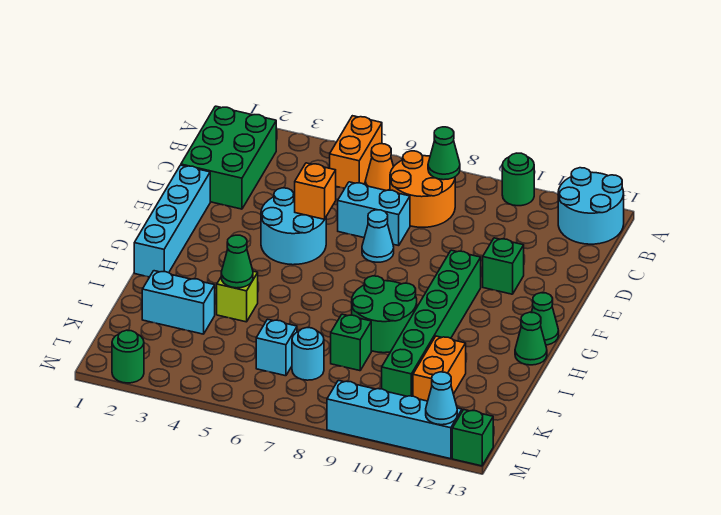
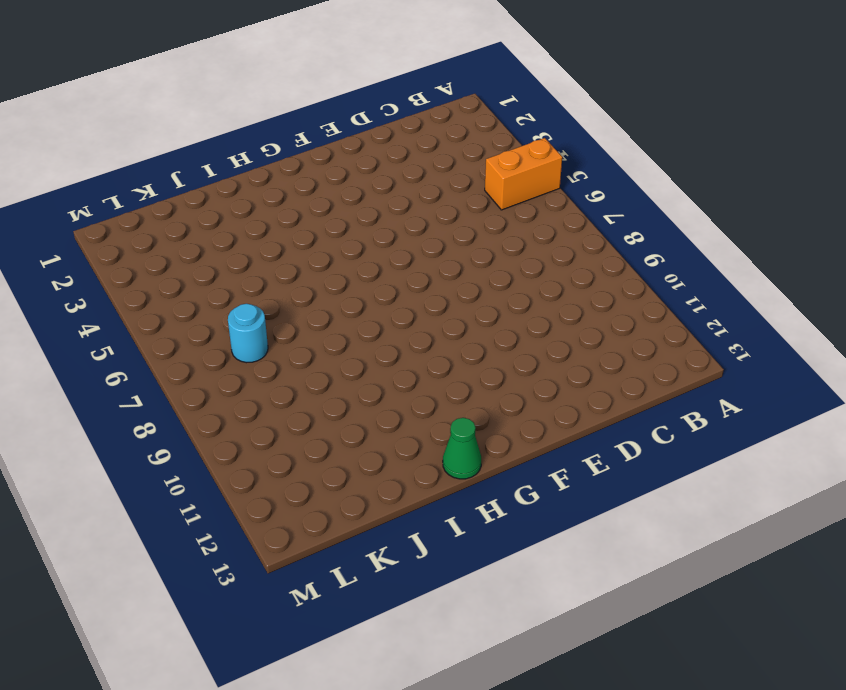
none -> green 1x1 round brick [502,153,534,206]
none -> cyan 2x2 round brick [558,168,624,244]
none -> green 2x3 brick [181,106,276,209]

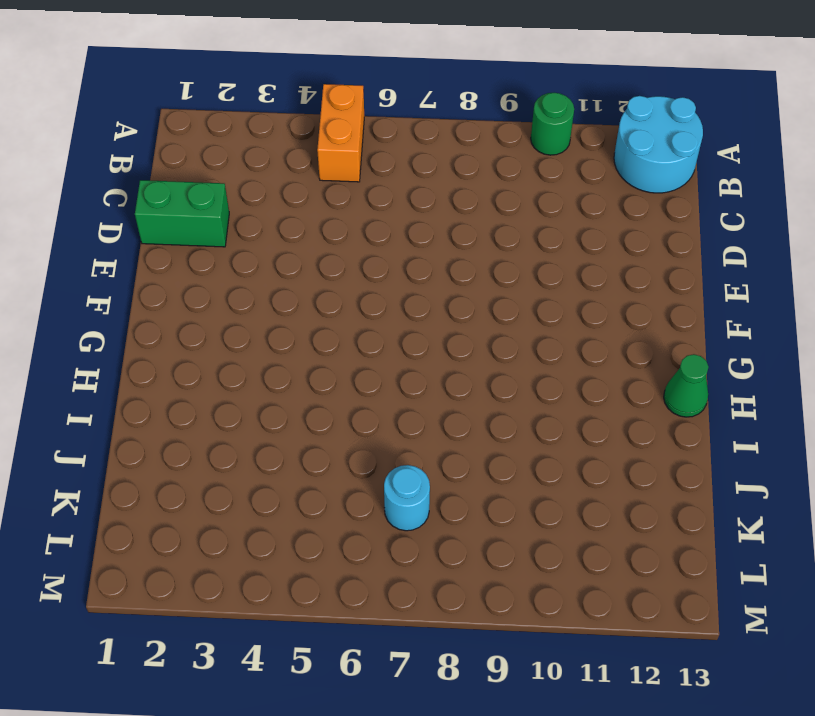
green 1x2 brick [135,180,229,247] -> green 2x3 brick [181,106,276,209]
none -> orange 1x1 cone [365,144,394,190]
none -> orange 2x2 round brick [390,151,455,227]
none -> cyan 1x2 brick [338,182,410,246]

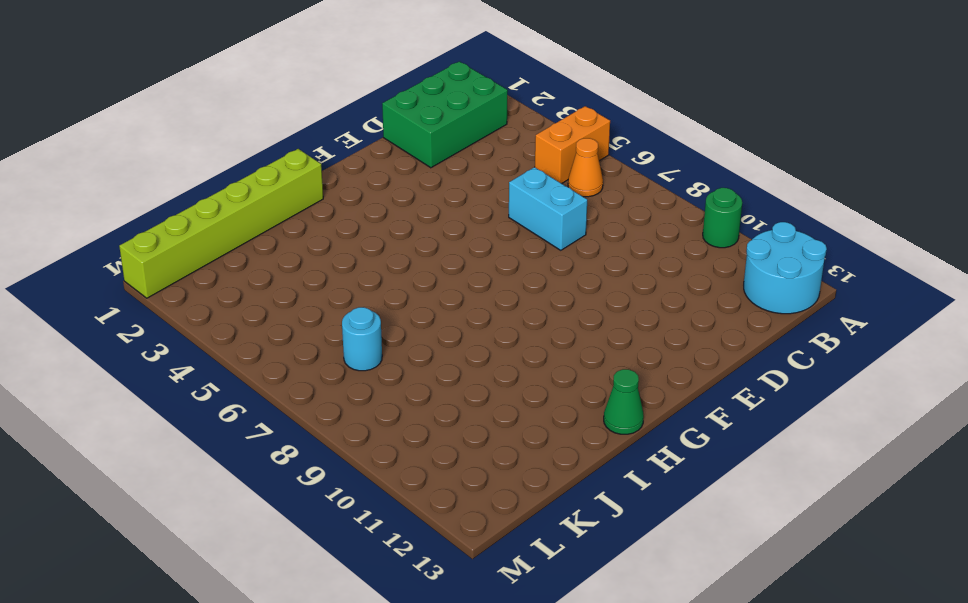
lime 1x6 brick [119,149,323,298] -> cyan 1x4 brick [134,165,210,277]
none -> orange 2x2 round brick [390,151,455,227]
none -> cyan 2x2 round brick [261,188,326,265]
none -> cyan 1x1 cone [362,210,394,262]

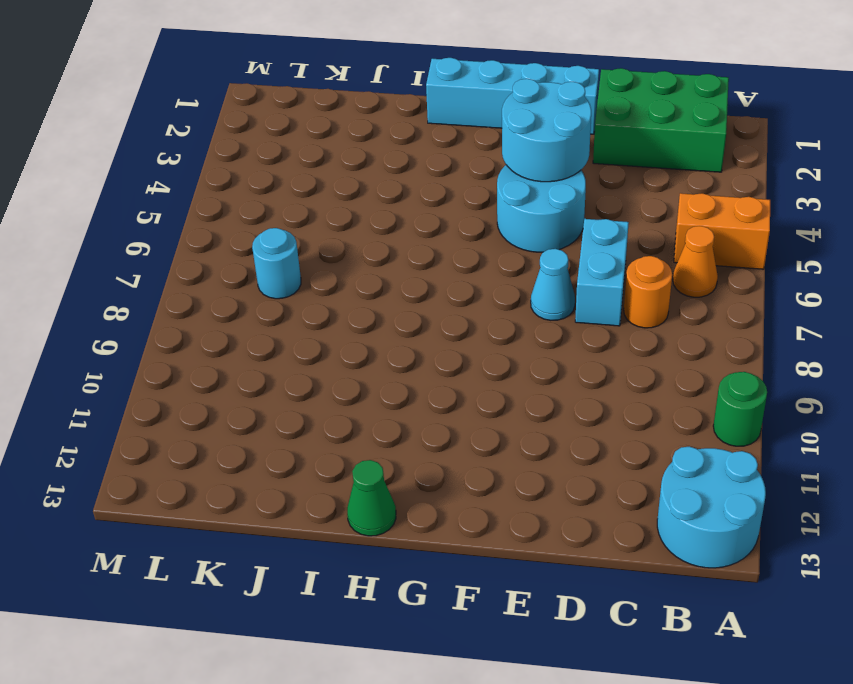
orange 1x1 round brick [624,256,672,328] -> orange 2x2 round brick [390,151,455,227]
cyan 2x2 round brick [502,79,591,182] -> none
none -> green 1x1 brick [483,238,524,294]
none -> green 1x6 brick [382,250,481,396]
none -> green 1x1 cone [531,293,559,345]

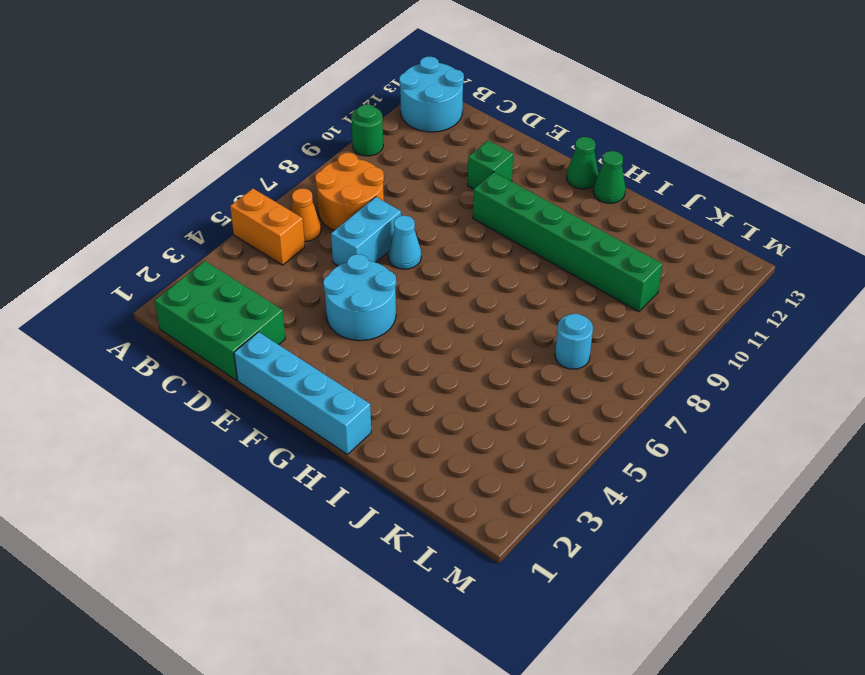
none -> green 2x2 round brick [352,276,417,353]
none -> lime 1x1 brick [217,271,258,322]
none -> cyan 1x2 brick [142,271,215,334]

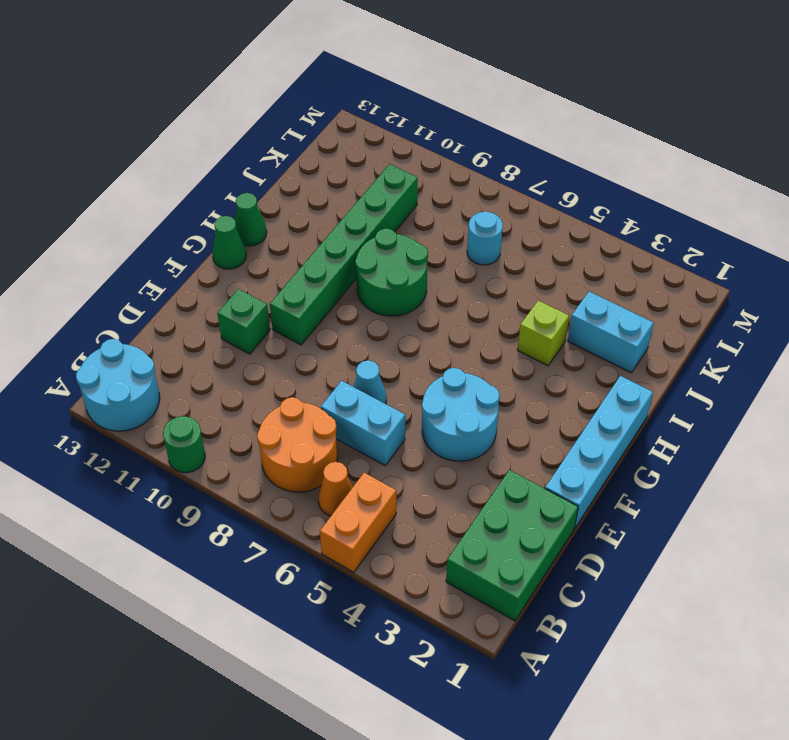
none -> green 1x1 brick [331,314,371,371]
none -> orange 1x2 brick [413,336,466,401]
none -> cyan 1x1 brick [256,319,297,376]

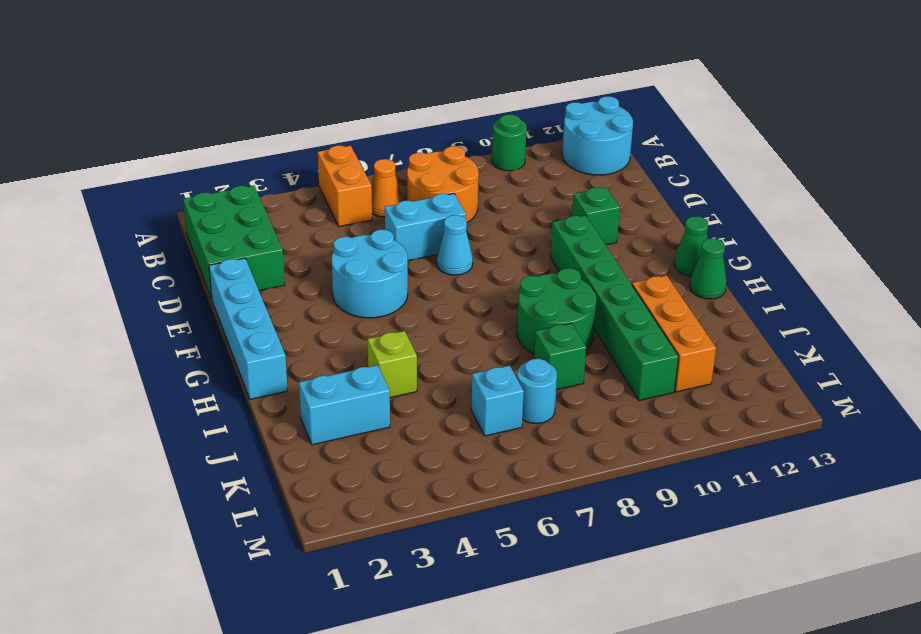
orange 1x3 brick [632,275,716,392] -> orange 1x2 brick [413,336,466,401]
none -> green 1x1 round brick [112,330,144,383]
none -> cyan 1x4 brick [327,380,462,459]
none -> green 1x1 brick [452,410,493,466]

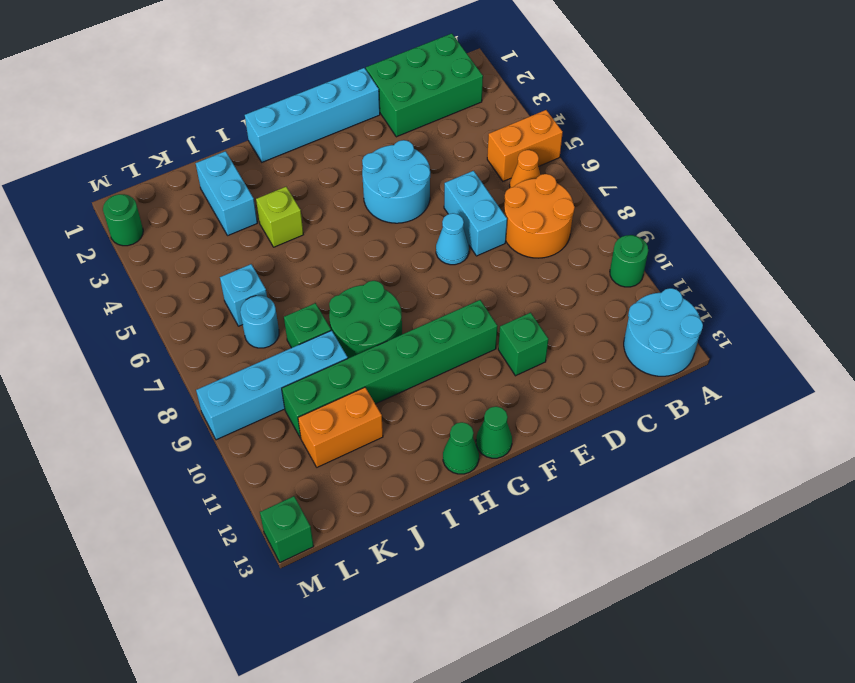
cyan 1x4 brick [196,330,348,440] -> cyan 1x4 brick turned to [327,380,462,459]
none -> green 1x1 cone [428,127,460,180]
none -> orange 1x1 brick [295,163,336,219]
none -> green 1x1 cone [221,235,253,288]

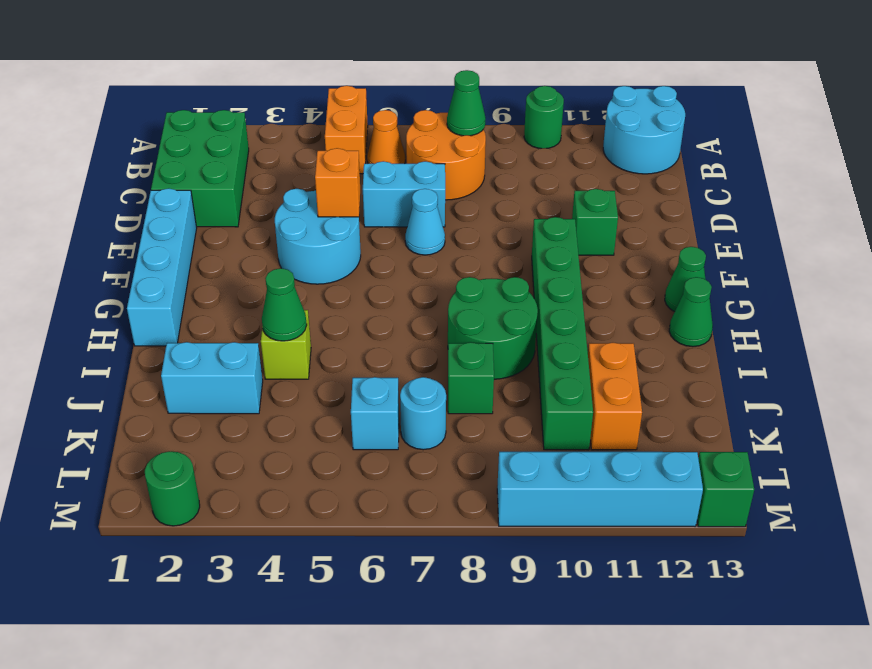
none -> cyan 1x1 cone [426,372,457,425]

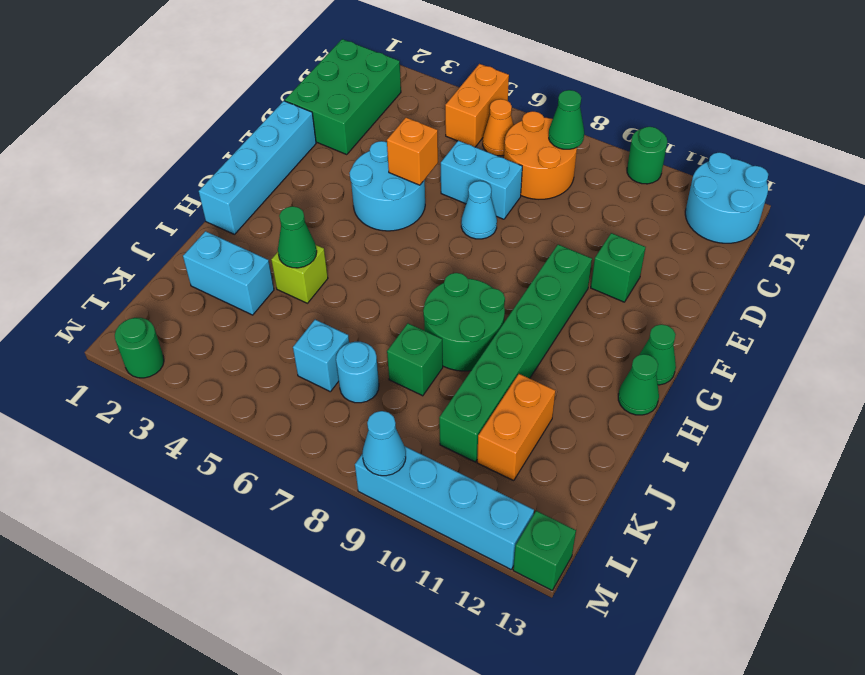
cyan 1x1 cone [362,411,406,476] -> cyan 1x1 cone moved to [426,372,457,425]

